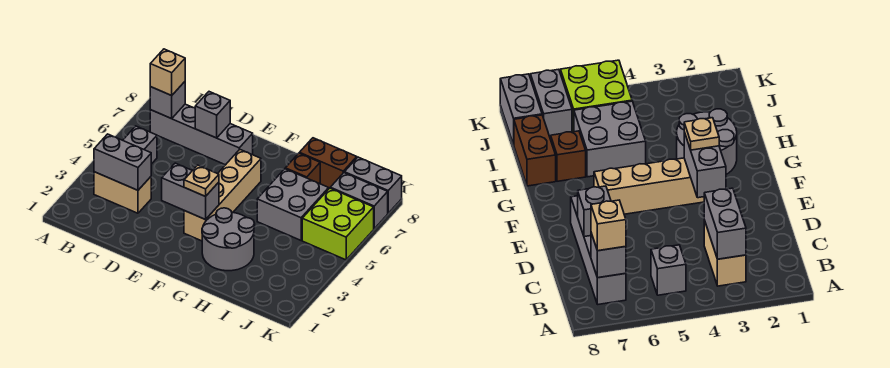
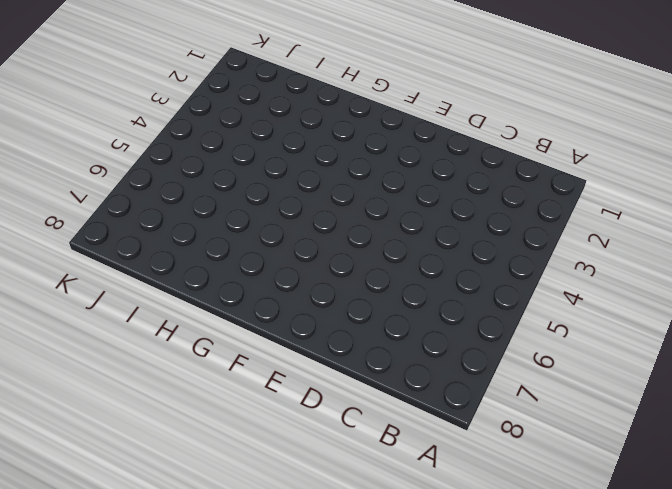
none -> tan 1x2 brick [94,172,151,213]
none -> grey 1x1 brick [123,126,157,164]
none -> grey 1x4 brick [150,104,253,165]

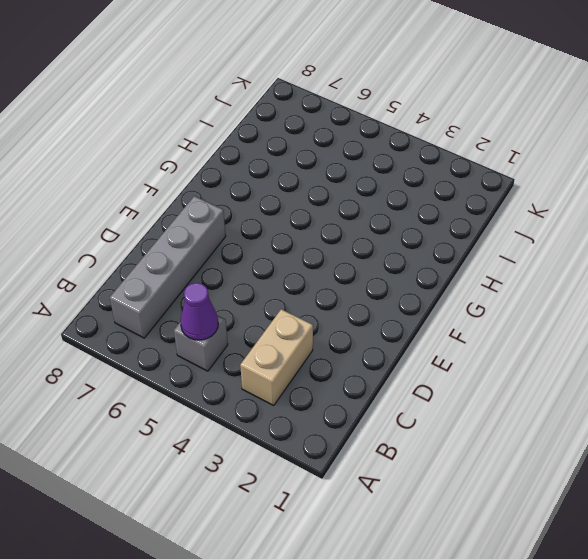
purple 1x1 cone [180,283,218,340] -> none
none -> tan 1x4 brick [184,149,261,241]
none -> grey 2x2 round brick [202,208,255,271]
none -> grey 2x2 brick [257,169,329,240]

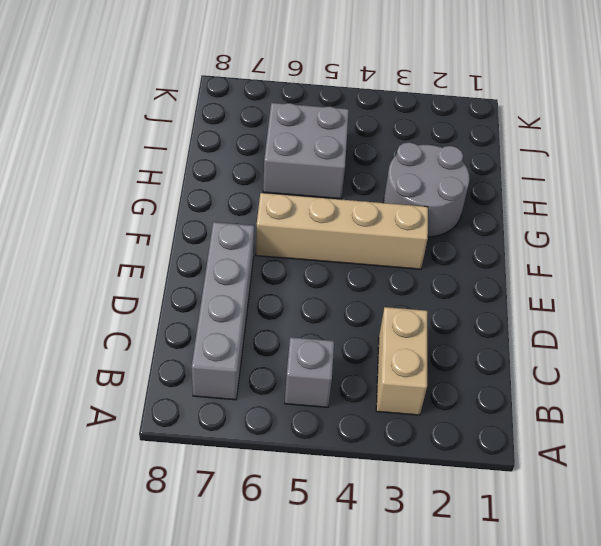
none -> brown 1x1 brick [285,153,320,184]
none -> brown 1x2 brick [300,138,357,188]
none -> lime 2x2 brick [302,188,374,260]

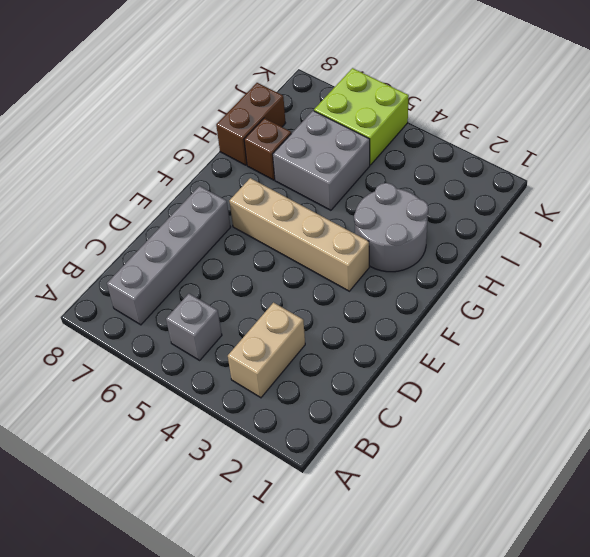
none -> grey 1x2 brick [330,173,388,229]
none -> grey 1x2 brick [344,157,402,213]
none -> grey 1x2 brick [94,134,151,190]

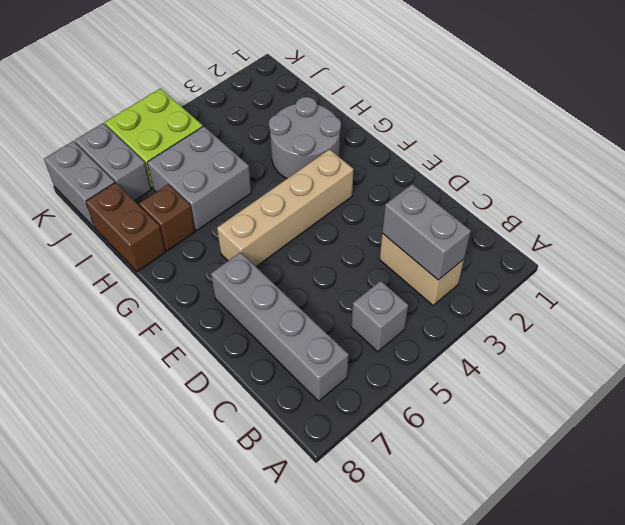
none -> grey 1x1 brick [150,82,185,119]
none -> grey 1x1 brick [195,92,230,138]
none -> grey 1x2 brick [162,163,219,220]

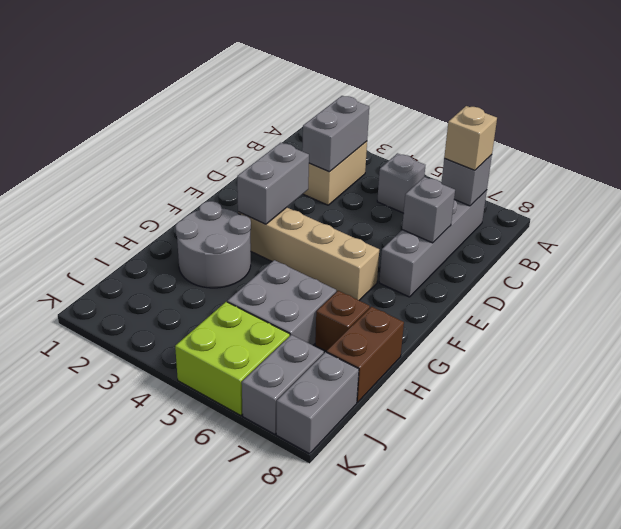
none -> tan 1x1 plate [184,165,219,196]

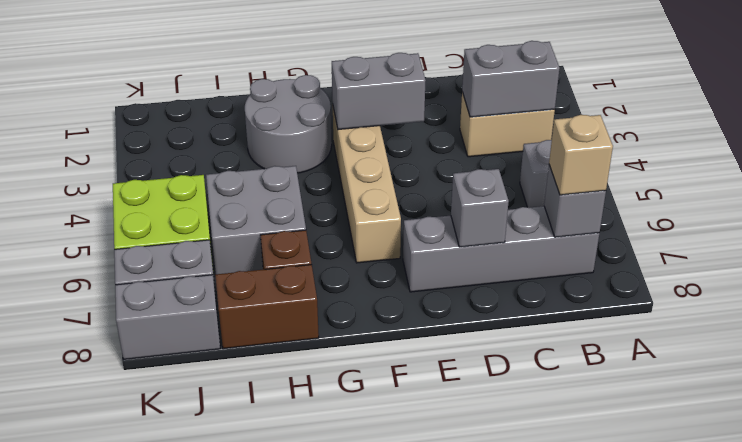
none -> tan 1x1 plate [184,165,219,196]

